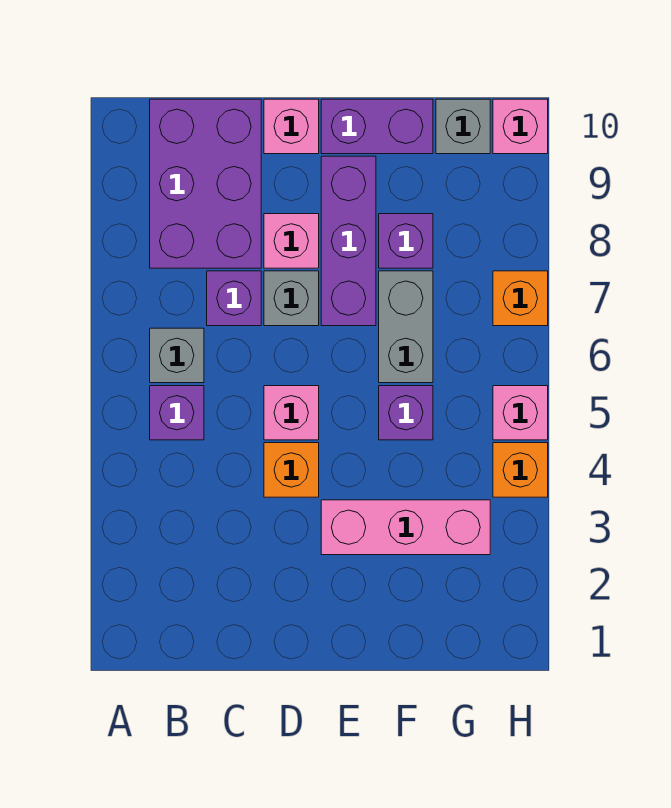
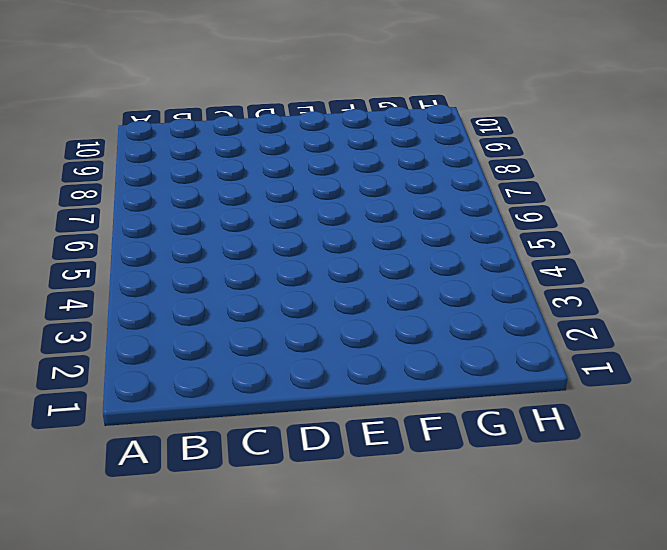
none -> purple 1x1 brick [150,386,204,440]
none -> grey 1x1 brick [150,328,204,383]
none -> purple 2x3 brick [150,99,261,268]

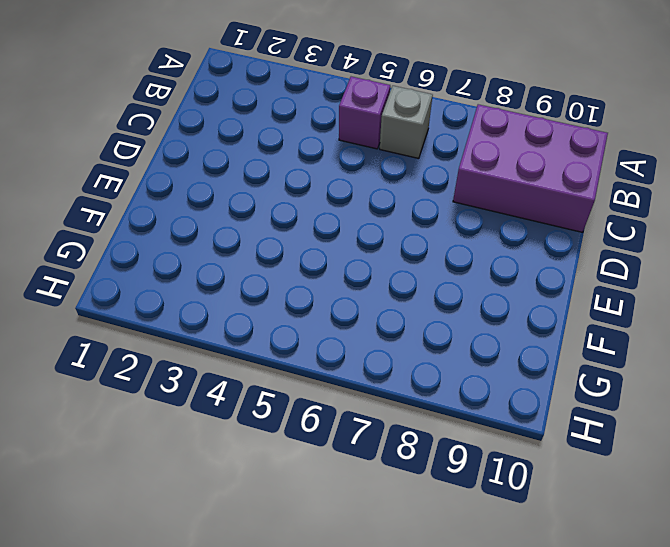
none -> purple 1x1 brick [207,271,261,326]
none -> orange 1x1 brick [264,443,319,497]
none -> pink 1x1 brick [264,386,319,440]

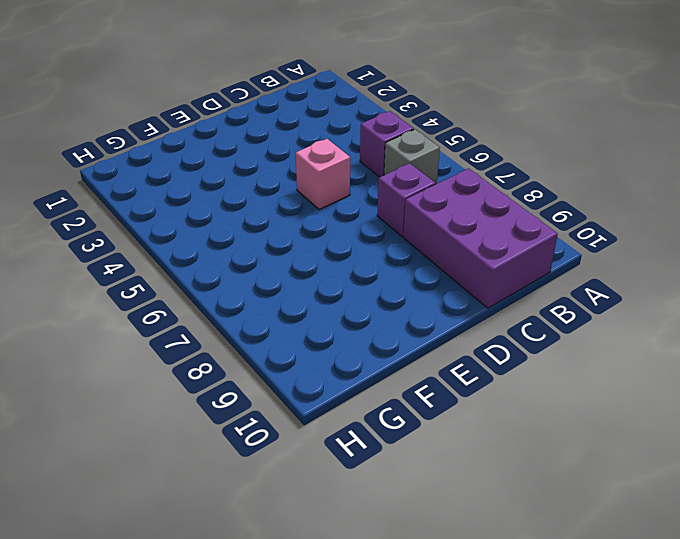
none -> orange 1x1 brick [264,443,319,497]
none -> grey 1x1 brick [264,271,319,326]
none -> pink 1x1 brick [264,214,319,268]

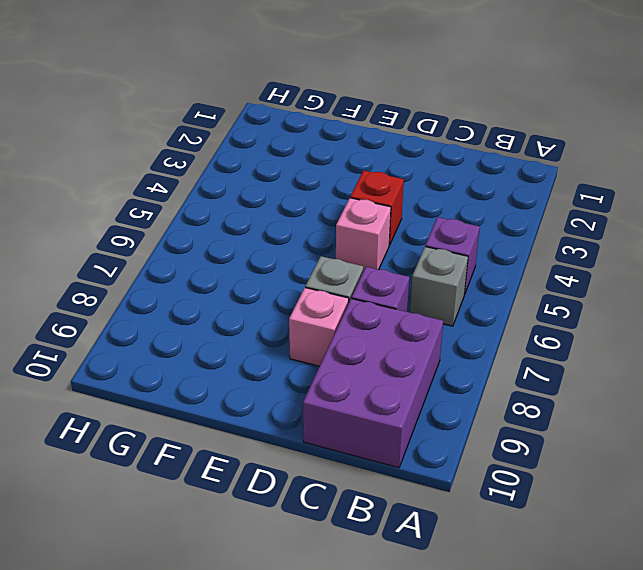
red 1x1 brick [350,171,404,245] -> orange 1x1 brick [264,443,319,497]
none -> pink 1x1 brick [264,99,319,154]
none -> pink 1x3 brick [321,500,490,555]
none -> purple 1x3 brick [321,156,376,326]

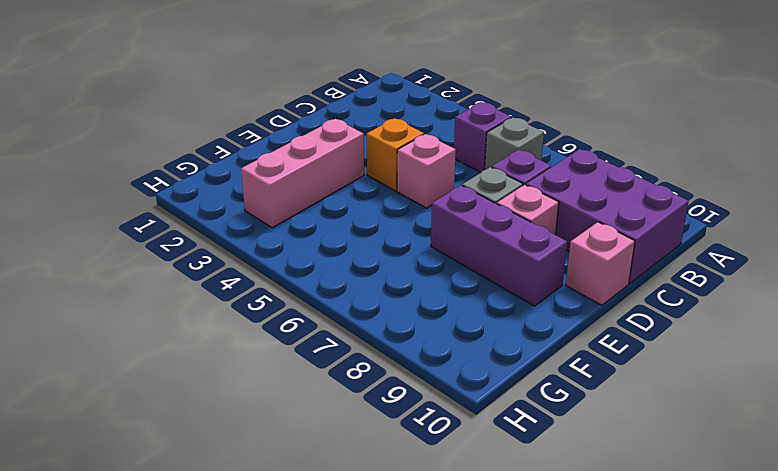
none -> purple 1x2 brick [321,99,433,154]
none -> purple 1x1 brick [379,386,433,440]
none -> grey 1x2 brick [379,271,433,383]

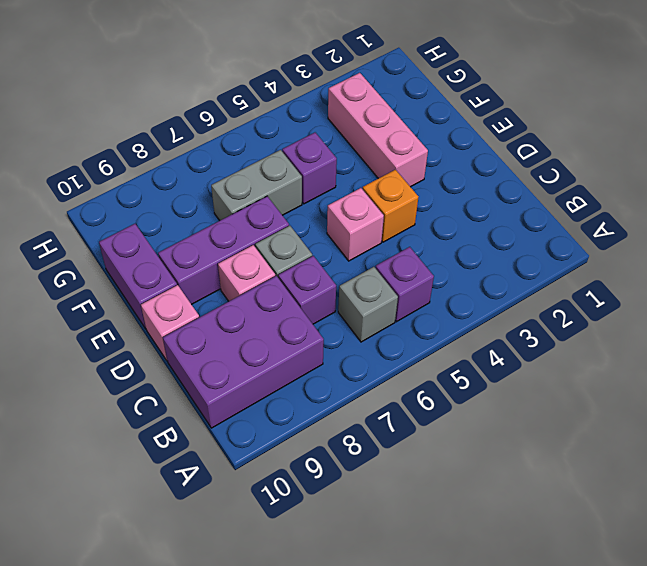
none -> purple 1x1 brick [379,214,433,268]
none -> grey 1x1 brick [436,99,490,154]
none -> orange 1x1 brick [493,443,548,497]

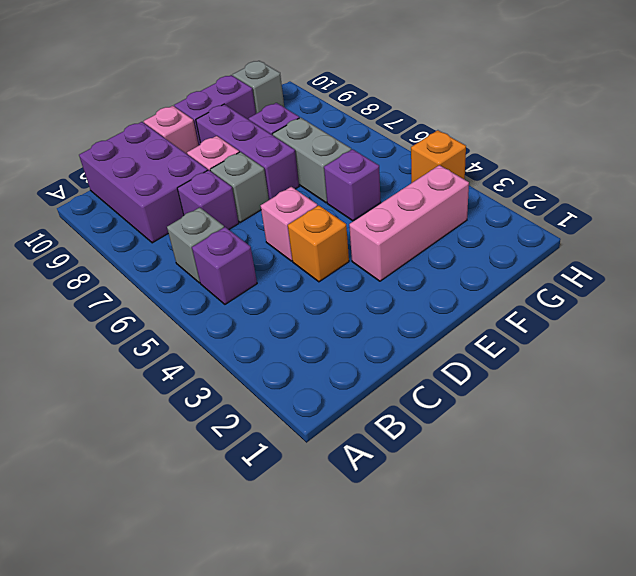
none -> pink 1x1 brick [493,386,548,440]
none -> orange 1x1 brick [493,271,548,326]
none -> pink 1x1 brick [493,99,548,154]

